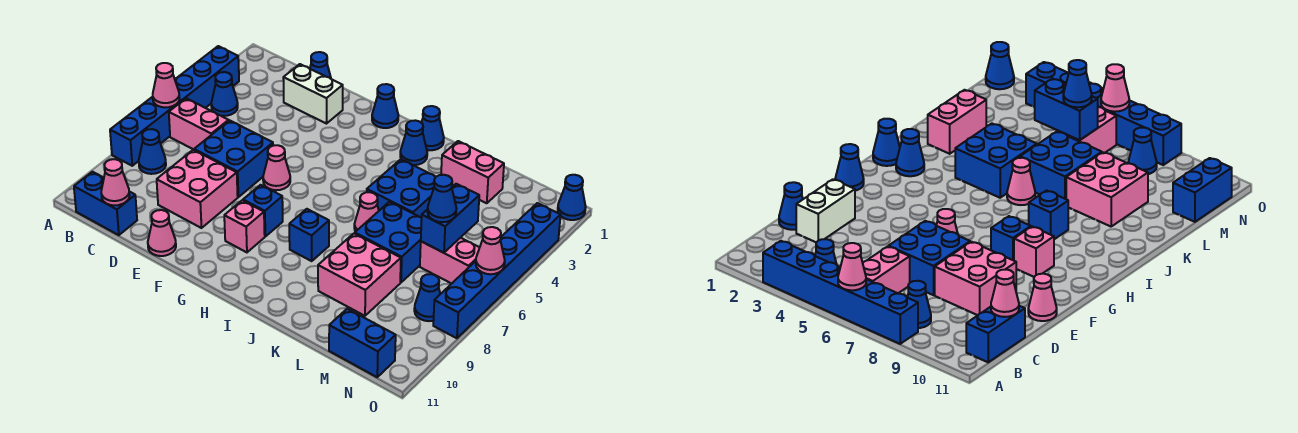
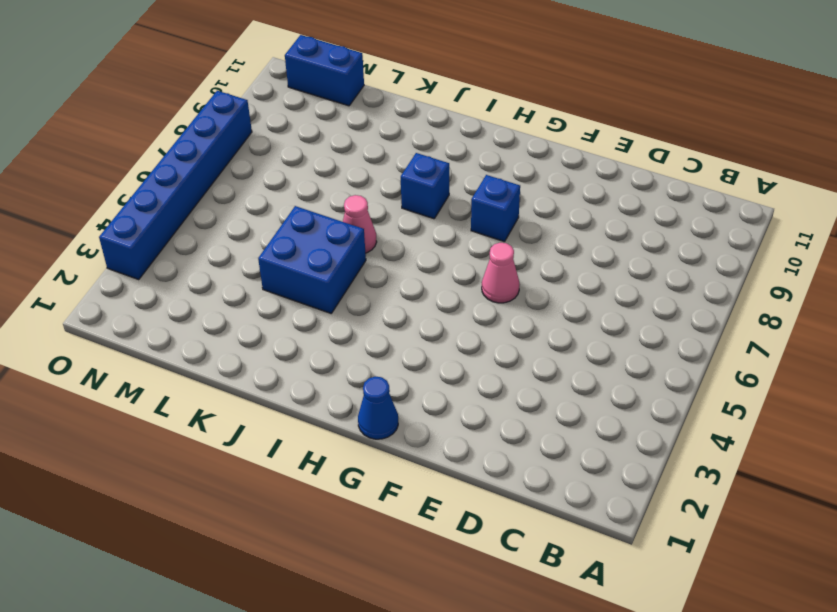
none -> blue 1x6 brick [110,46,239,166]
none -> blue 1x1 cone [211,72,238,116]
none -> pink 1x2 brick [169,98,229,150]
none -> blue 1x1 cone [139,129,166,174]

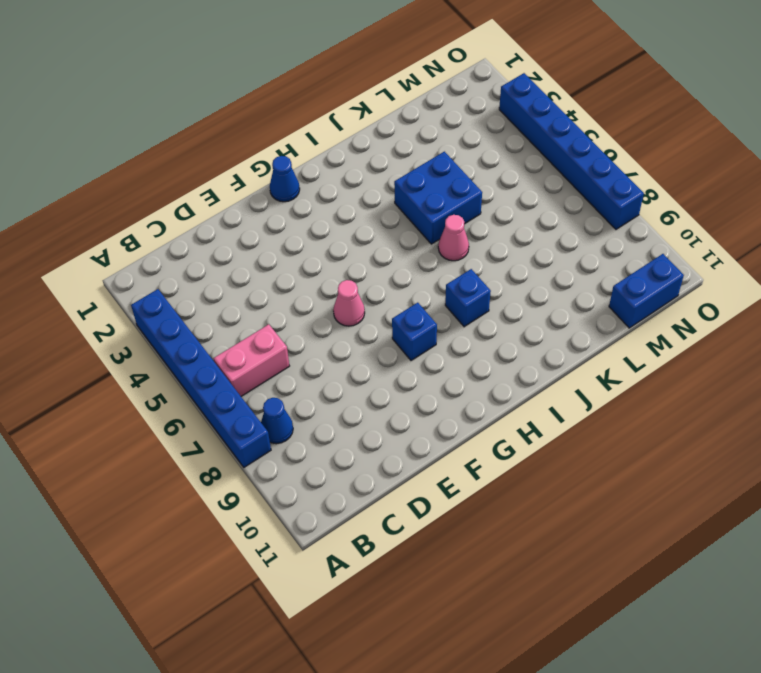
none -> blue 1x1 cone [211,72,238,116]
none -> blue 1x2 brick [74,172,137,235]
none -> blue 1x1 cone [310,52,331,79]
none -> white 1x2 brick [283,64,343,124]

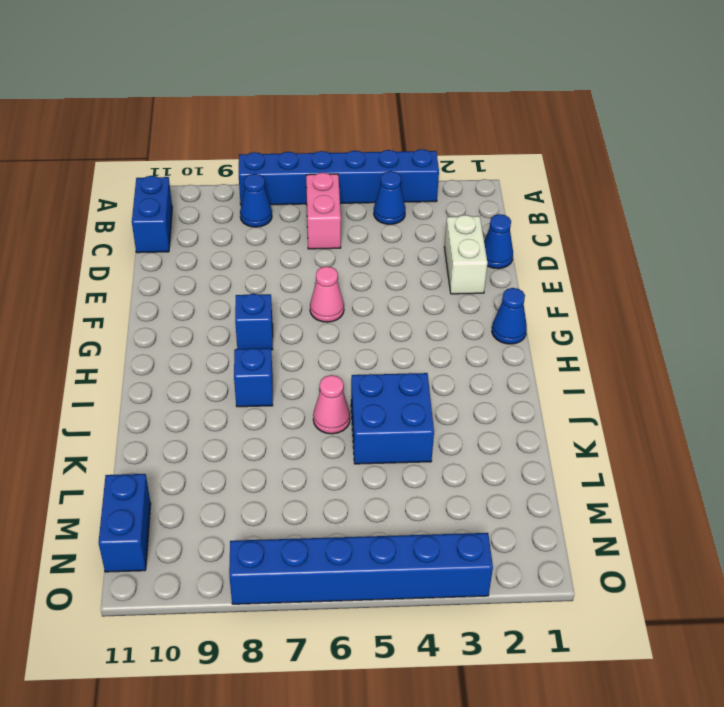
none -> blue 2x2 brick [194,120,273,197]
none -> pink 2x2 brick [157,150,238,228]
none -> pink 1x1 cone [148,210,176,256]
none -> pink 1x1 brick [224,200,265,252]

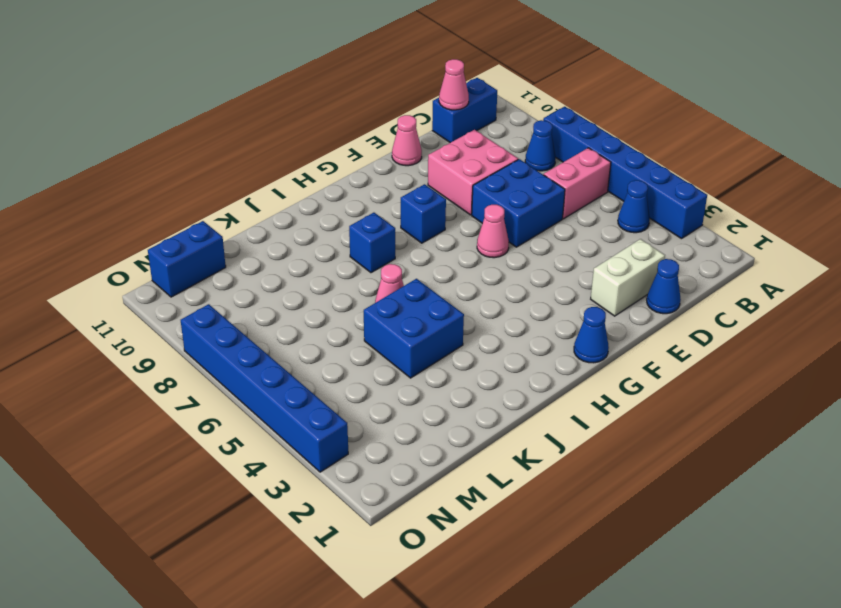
none -> pink 1x1 brick [224,200,265,252]
none -> blue 1x1 cone [421,106,444,150]
none -> blue 1x1 cone [400,120,427,165]
none -> pink 1x2 brick [441,141,504,203]

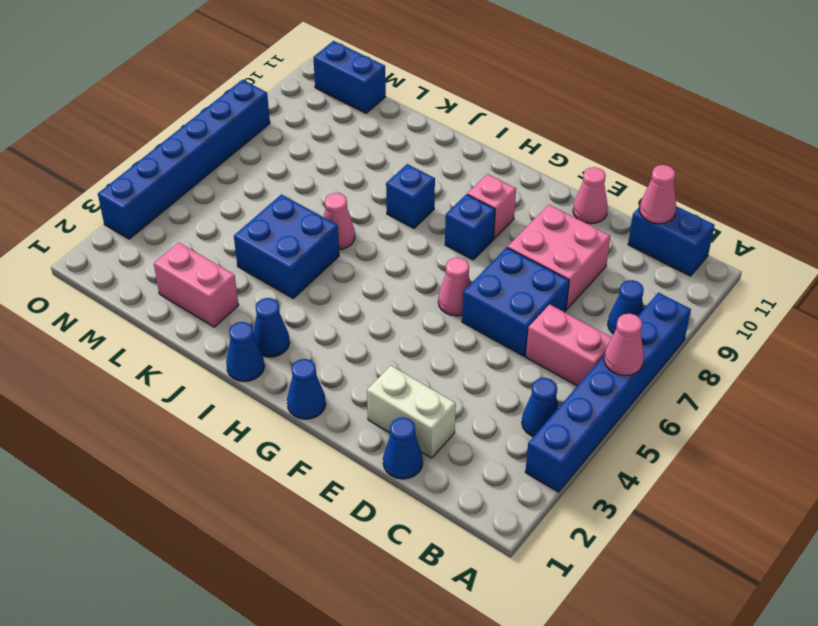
none -> blue 2x2 brick [355,202,422,283]
none -> pink 2x2 brick [318,233,401,316]
none -> pink 1x2 brick [420,238,480,284]
none -> blue 1x1 cone [414,274,440,321]

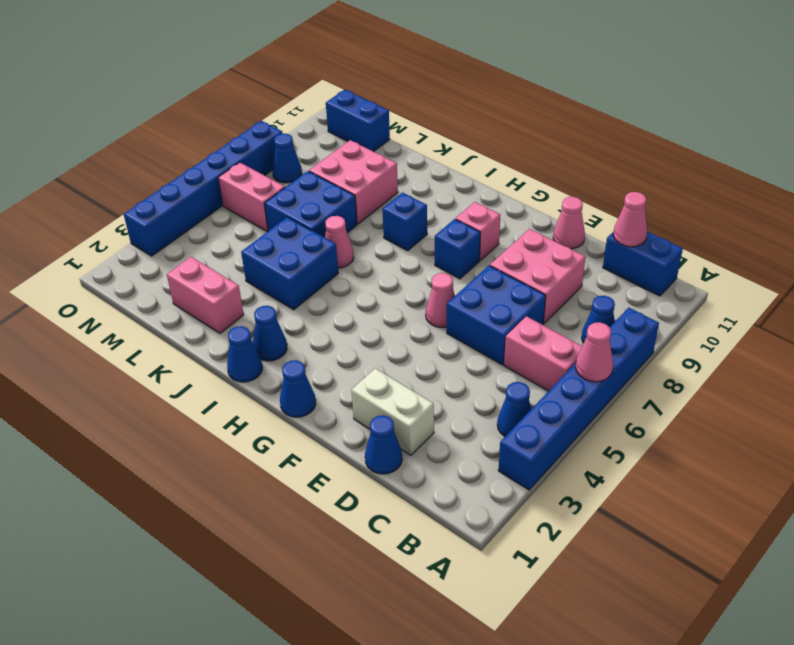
none -> blue 1x1 cone [558,175,586,220]
none -> blue 1x2 brick [421,184,479,253]
none -> pink 1x1 cone [476,227,505,274]
none -> blue 1x1 cone [427,175,456,222]

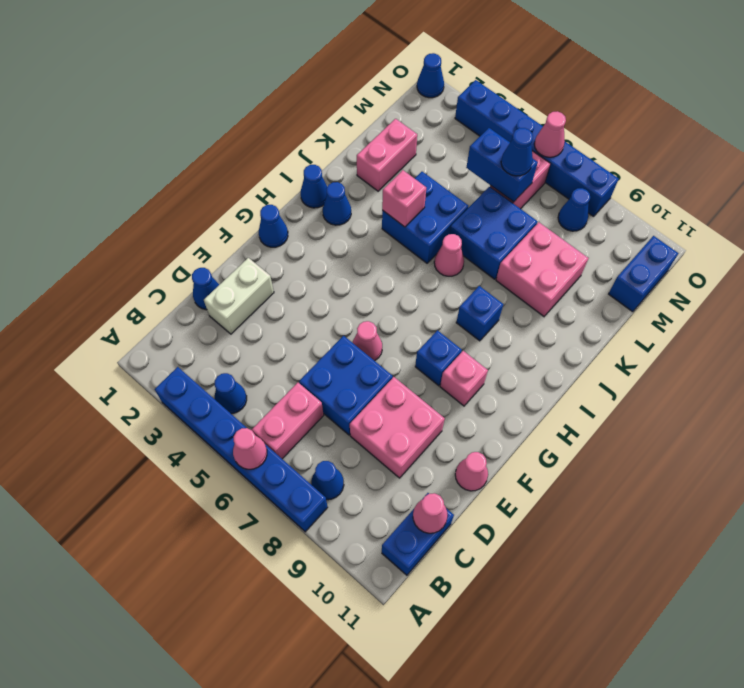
pink 1x1 brick [382,170,426,227] -> none

